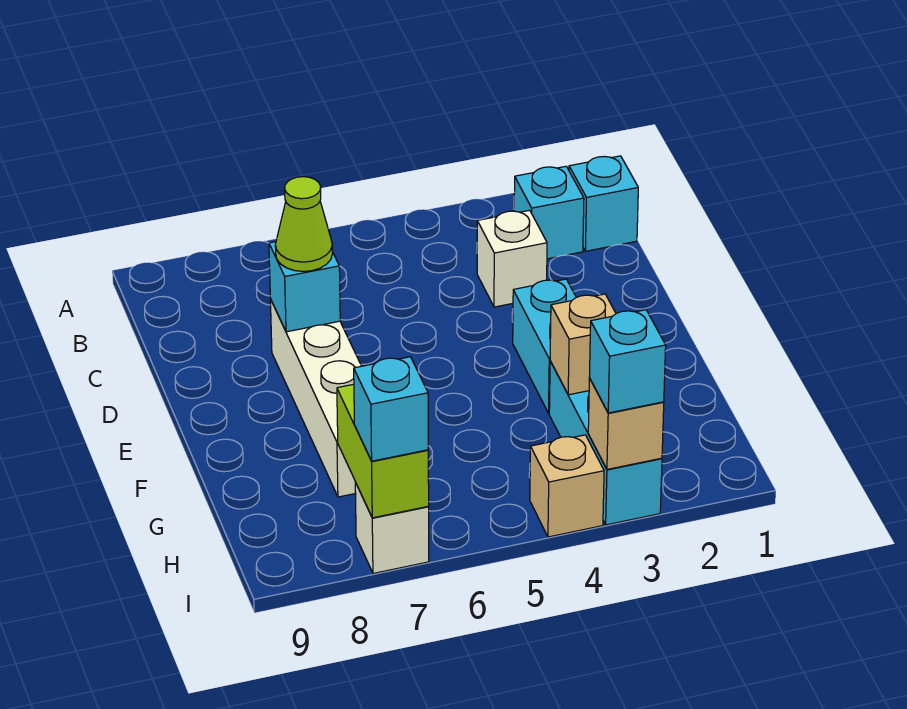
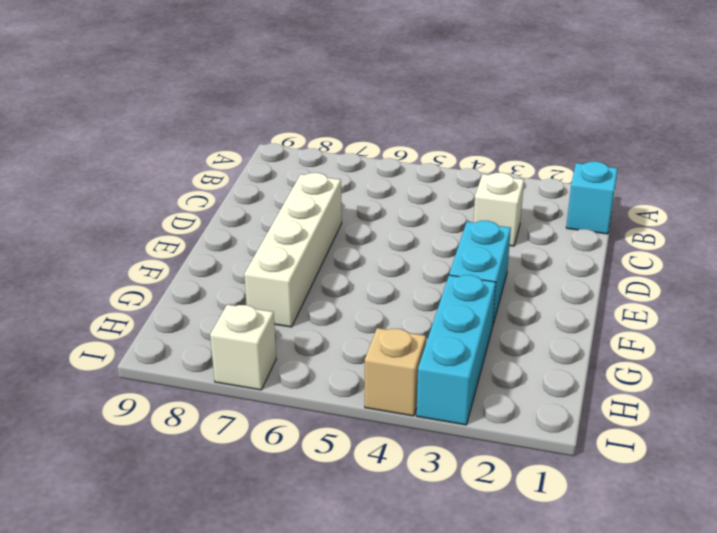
none -> cyan 1x1 brick [514,166,584,259]
none -> cyan 1x1 brick [269,242,340,332]
none -> tan 1x1 brick [550,294,616,395]

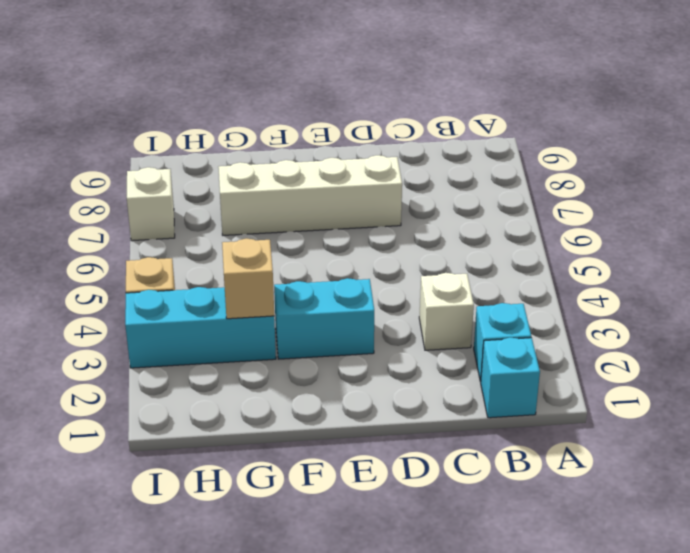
none -> cyan 1x1 brick [269,242,340,332]
none -> lime 1x2 brick [337,384,429,518]
none -> tan 1x1 brick [588,378,664,469]

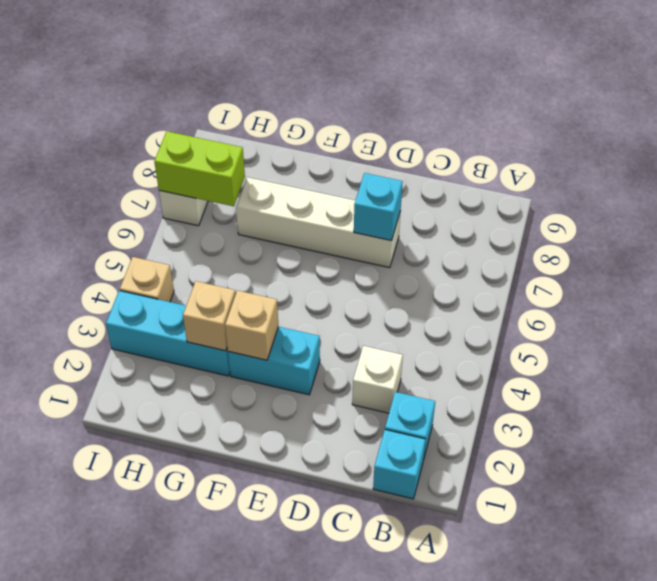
tan 1x1 brick [225,290,279,360] -> tan 1x1 brick moved to [588,378,664,469]
none -> lime 1x1 cone [275,177,332,271]
none -> cyan 1x1 brick [589,310,666,413]
none -> cyan 1x1 brick [354,357,428,461]

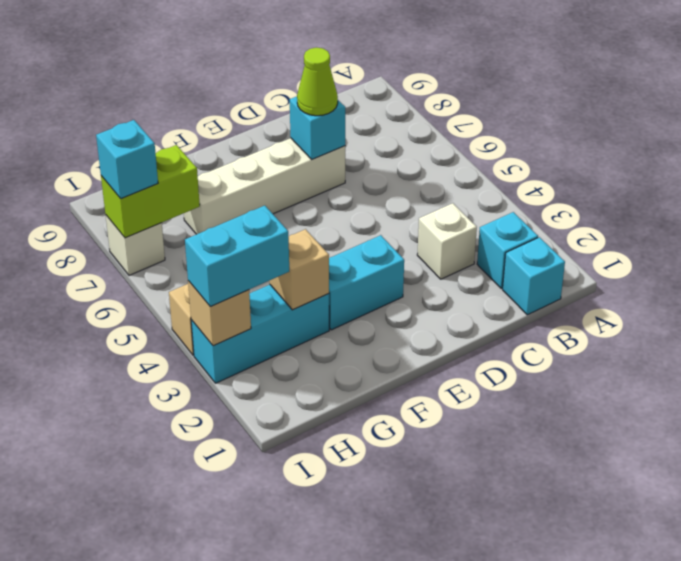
cyan 1x2 brick [185,206,289,306] -> cyan 1x1 brick [589,310,666,413]

